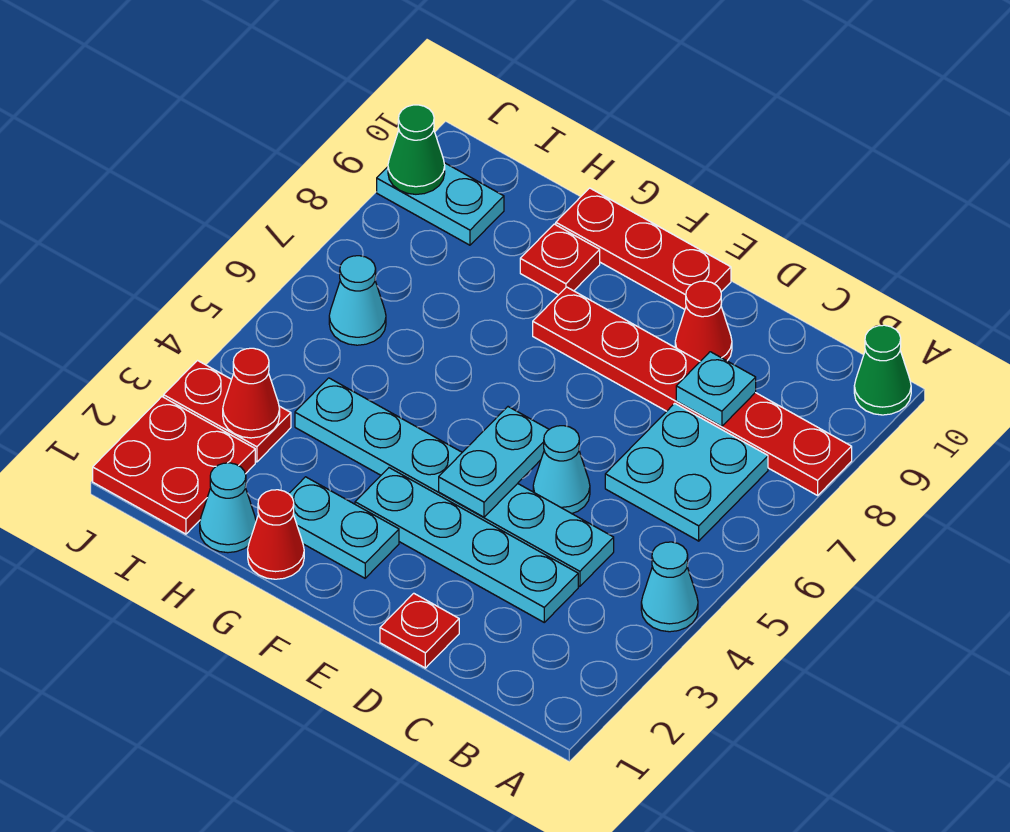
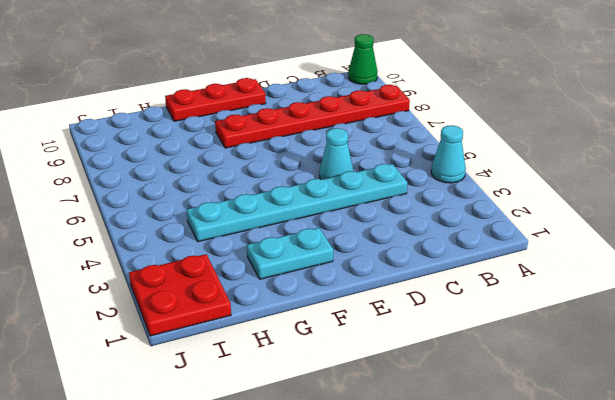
none -> cyan 2x2 plate [605,403,768,541]
none -> cyan 1x4 plate [355,468,578,622]
none -> red 1x1 plate [380,593,459,668]

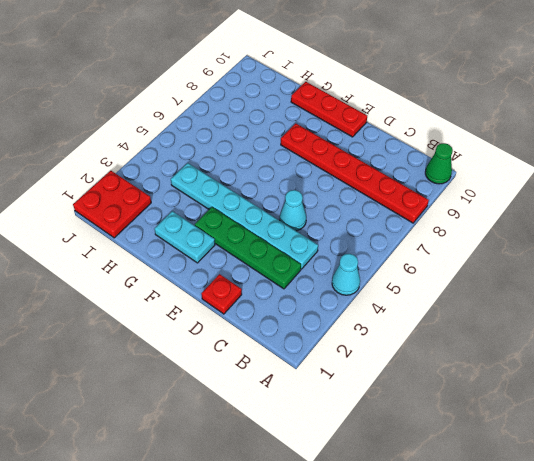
green 1x4 plate [195,207,301,289] -> cyan 1x4 plate [355,468,578,622]
none -> cyan 2x2 plate [605,403,768,541]
none -> red 1x1 cone [675,281,732,361]
none -> red 1x1 cone [248,490,304,579]

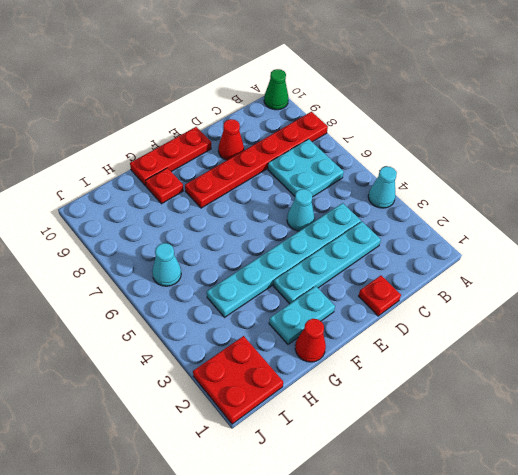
none -> cyan 1x1 cone [200,463,256,553]
none -> red 1x2 plate [164,361,291,462]
none -> cyan 1x2 plate [377,163,504,245]

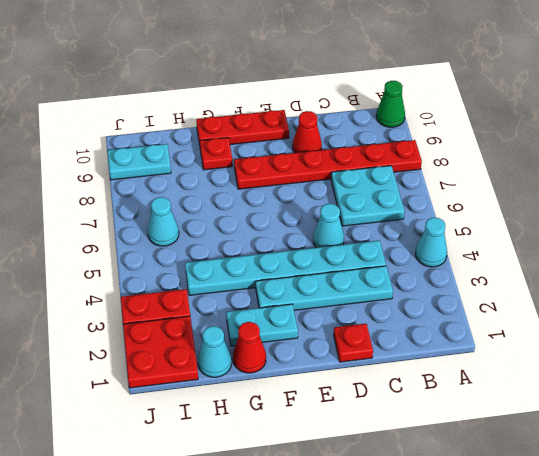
none -> cyan 1x1 plate [676,352,756,426]
none -> cyan 1x2 plate [439,407,549,517]
none -> red 1x1 cone [223,348,280,438]

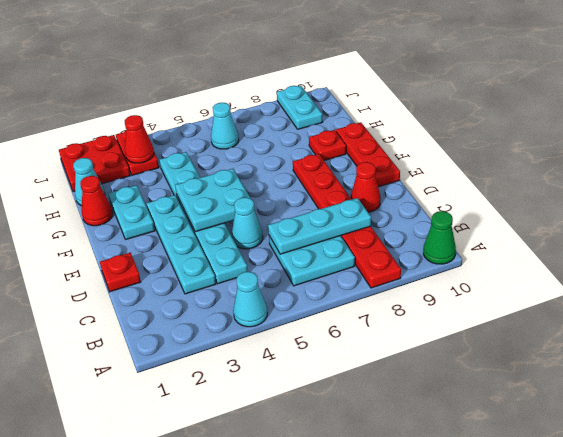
cyan 1x3 plate [268,198,371,254] -> cyan 1x1 plate [676,352,756,426]
cyan 2x2 plate [175,169,255,232] -> cyan 1x2 plate [439,407,549,517]
none -> green 1x1 cone [388,105,445,194]

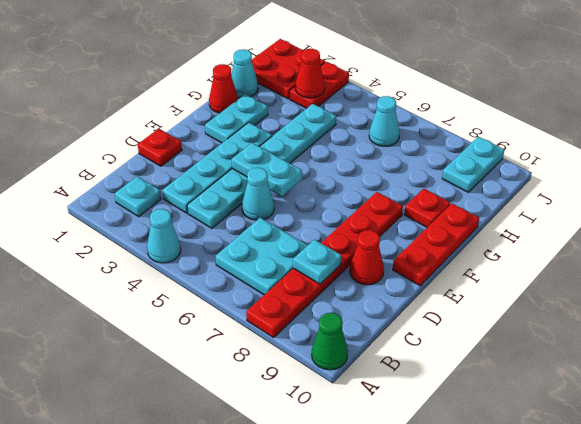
cyan 1x1 plate [115,176,161,217] -> none
none -> green 1x1 cone [388,105,445,194]

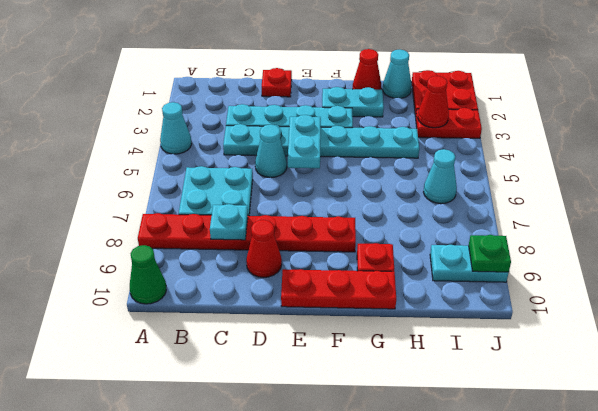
green 1x1 plate [469,235,511,272] -> green 1x1 cone [388,105,445,194]

